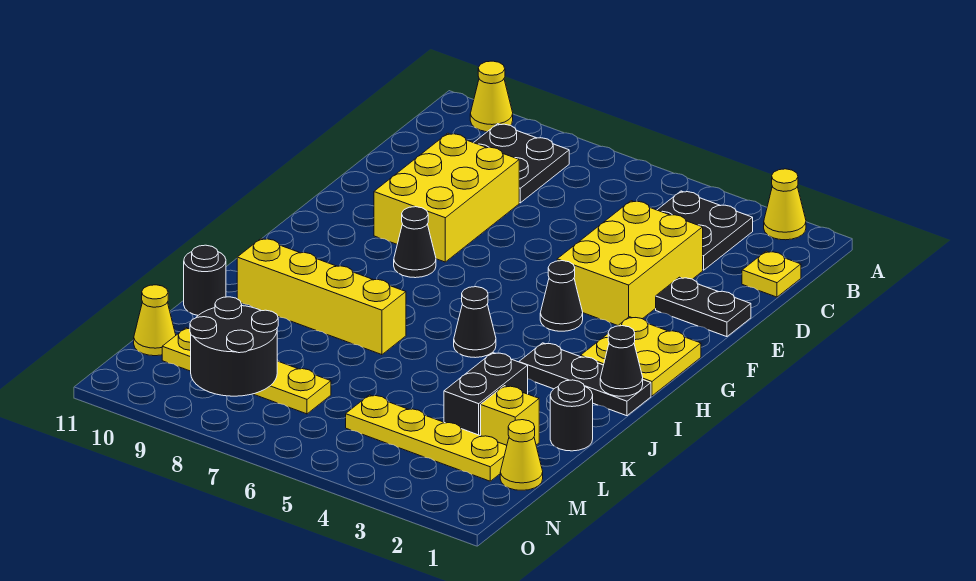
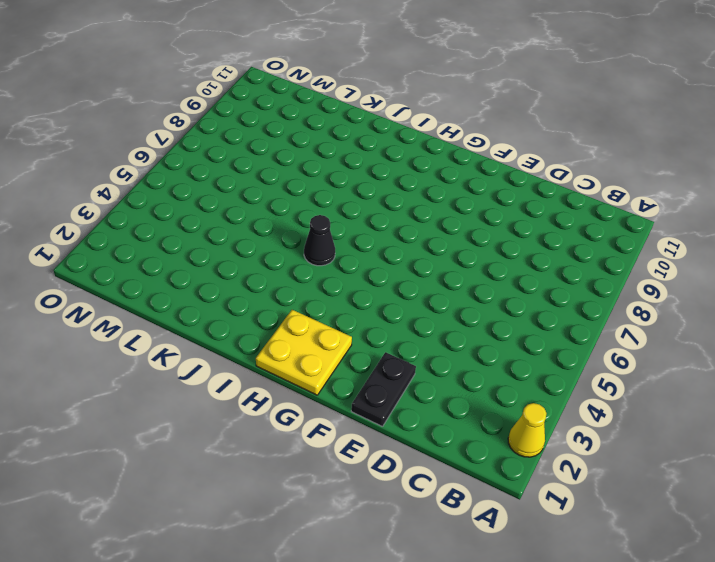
none -> yellow 1x1 cone [470,61,513,132]
none -> black 2x2 plate [658,191,753,270]
none -> black 2x2 plate [474,124,569,203]

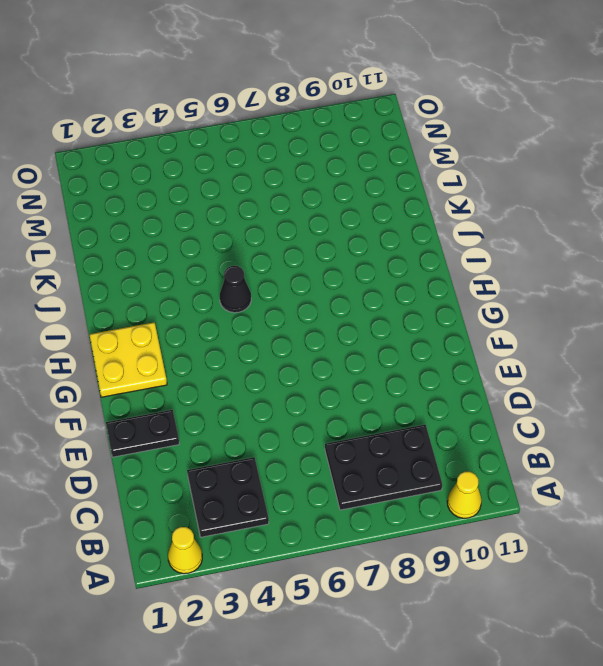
black 2x3 plate [325,425,442,510] -> black 2x2 plate [474,124,569,203]
none -> yellow 1x1 plate [742,251,801,297]
none -> yellow 2x3 brick [557,201,703,325]
none -> yellow 2x3 brick [374,133,519,262]

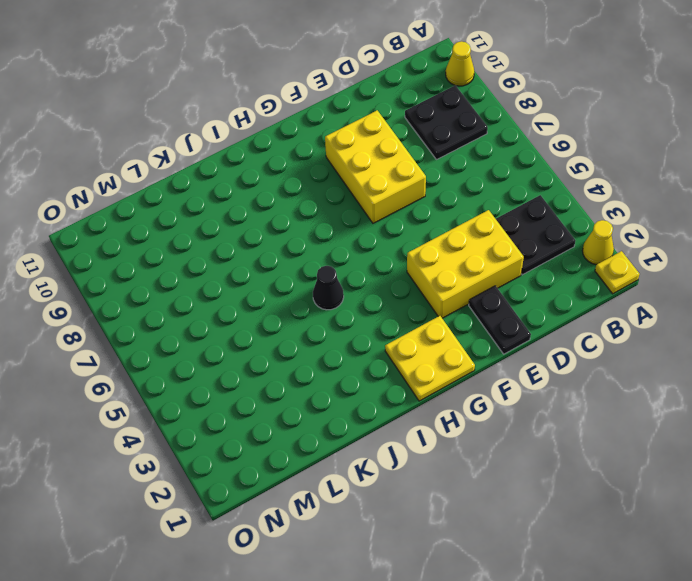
yellow 1x1 plate [595,251,640,294] -> yellow 1x1 plate moved to [742,251,801,297]
yellow 2x3 brick [325,110,426,223] -> yellow 2x3 brick turned to [374,133,519,262]
none -> black 1x1 cone [540,261,583,331]
none -> black 1x1 cone [394,207,436,278]
none -> black 1x3 plate [519,343,651,416]

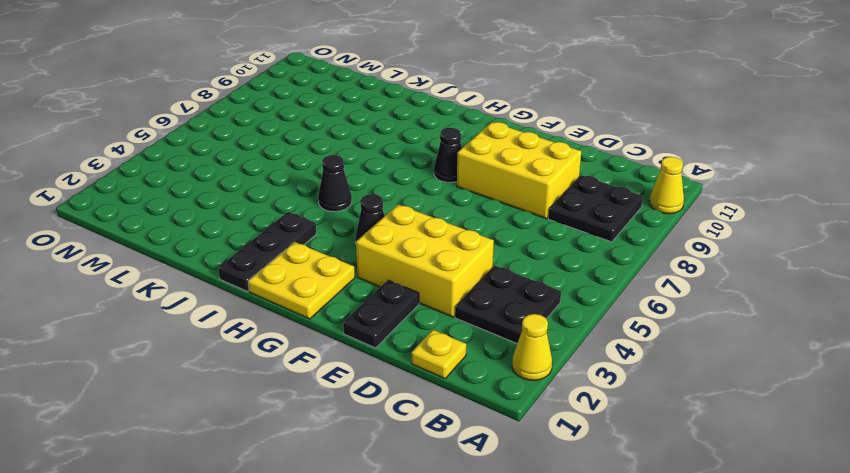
none -> yellow 1x4 brick [237,238,406,355]
none -> black 1x1 round brick [550,380,593,451]
none -> black 1x2 brick [444,352,528,436]

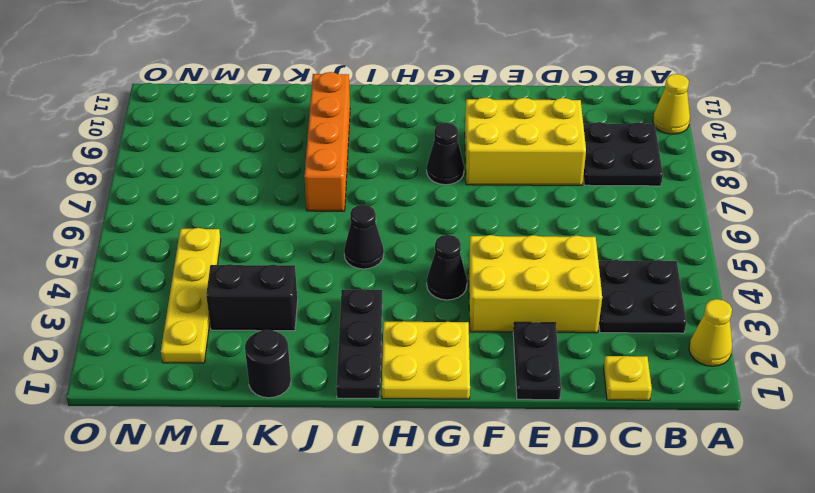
orange 1x4 brick [304,72,350,211] -> yellow 1x4 brick [237,238,406,355]
none -> black 1x1 round brick [184,245,226,315]
none -> yellow 1x1 brick [481,386,539,445]
none -> yellow 1x1 cone [500,420,543,490]

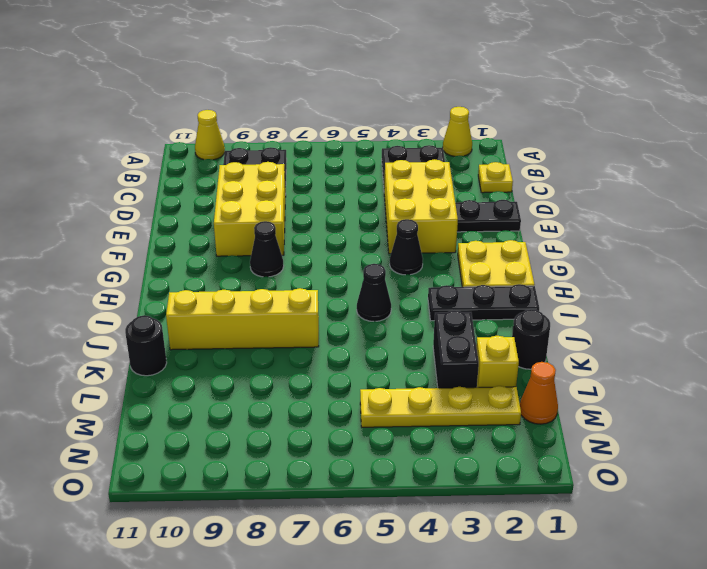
orange 1x1 cone [520,362,558,424] -> yellow 1x1 cone [500,420,543,490]
none -> yellow 1x4 plate [162,328,331,414]
none -> yellow 1x1 cone [134,285,176,356]
none -> black 1x1 cone [600,326,643,396]

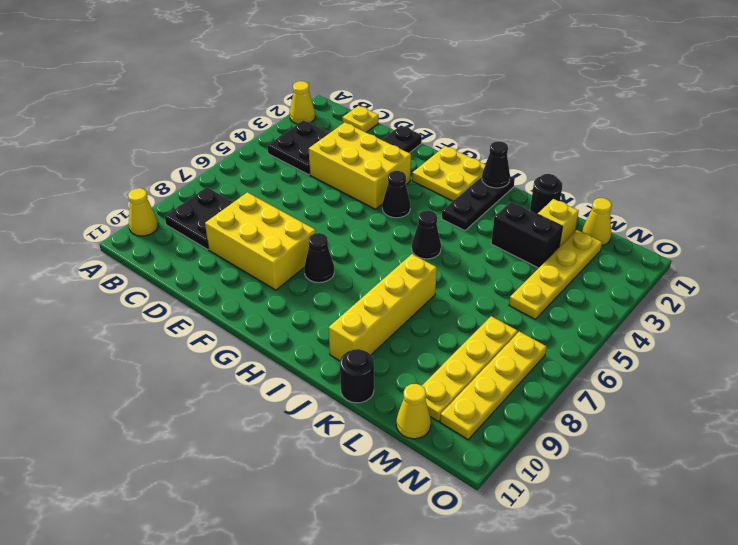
yellow 1x4 plate [440,332,547,440] -> none
none -> black 2x2 round brick [190,297,278,396]

